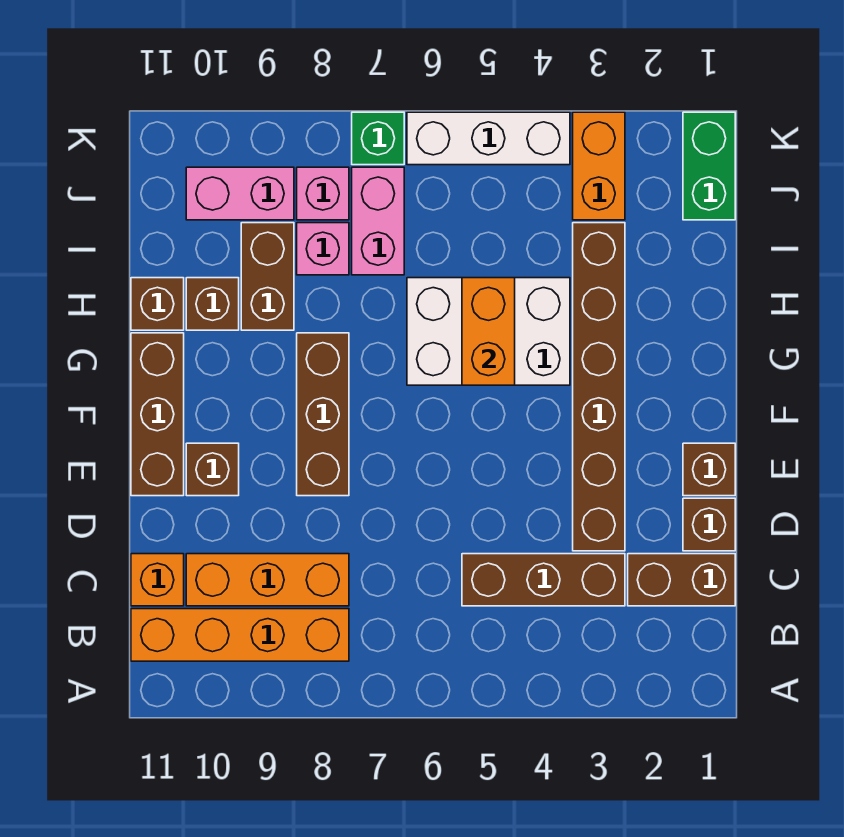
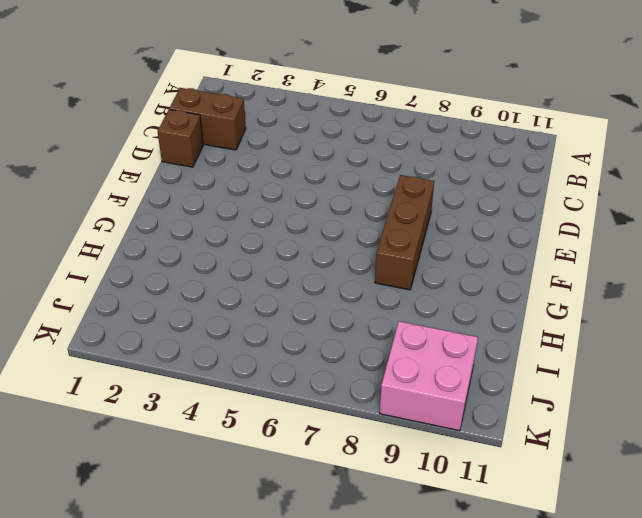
pink 2x2 brick [380,321,478,431] -> pink 1x2 brick [186,167,294,220]
none -> orange 1x4 brick [131,609,349,661]
none -> brown 1x3 brick [462,554,625,606]
none -> orange 1x3 brick [186,554,349,606]

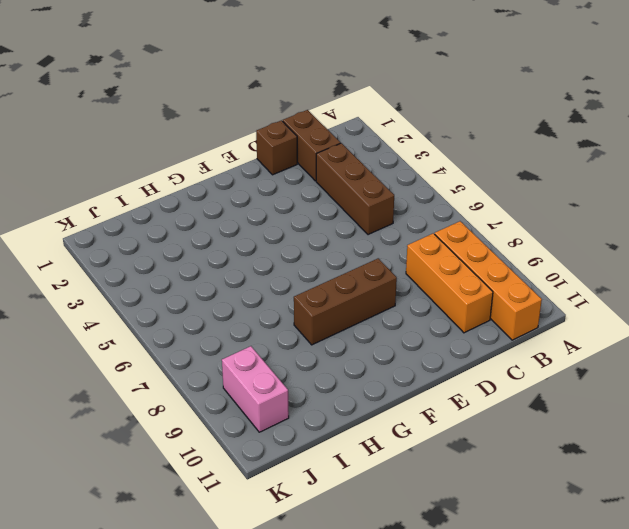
none -> orange 1x1 brick [131,554,184,606]
none -> brown 1x6 brick [573,223,625,551]
none -> brown 1x1 brick [683,443,735,496]

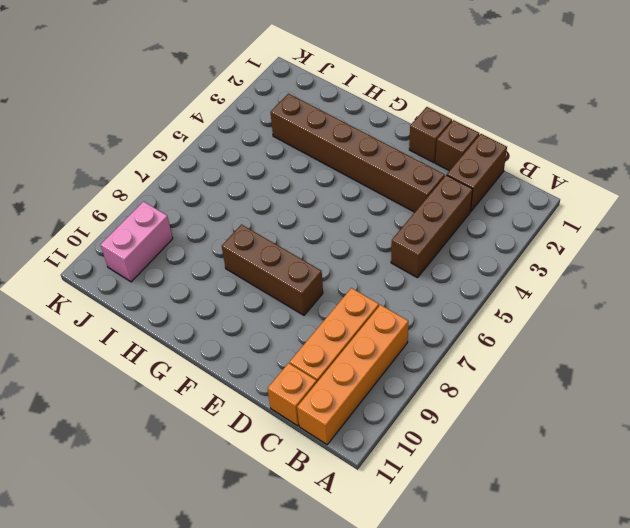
none -> brown 1x1 brick [186,443,239,496]
none -> brown 1x3 brick [131,333,184,496]
none -> white 2x3 brick [407,278,570,385]

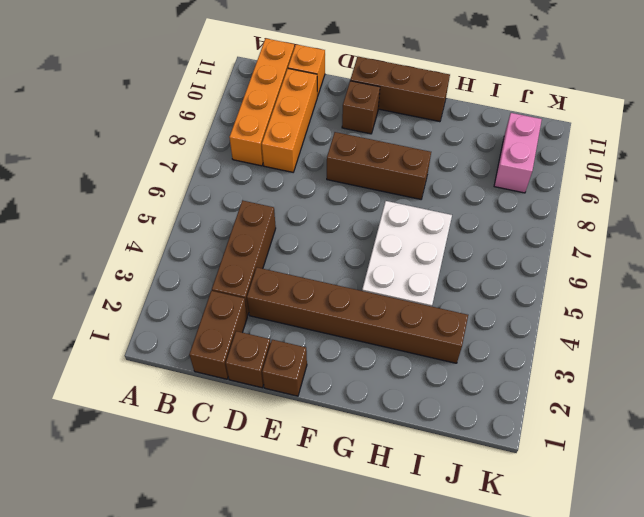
none -> brown 1x2 brick [241,223,294,330]
none -> brown 1x1 brick [186,278,239,330]
none -> brown 1x1 brick [131,278,184,330]

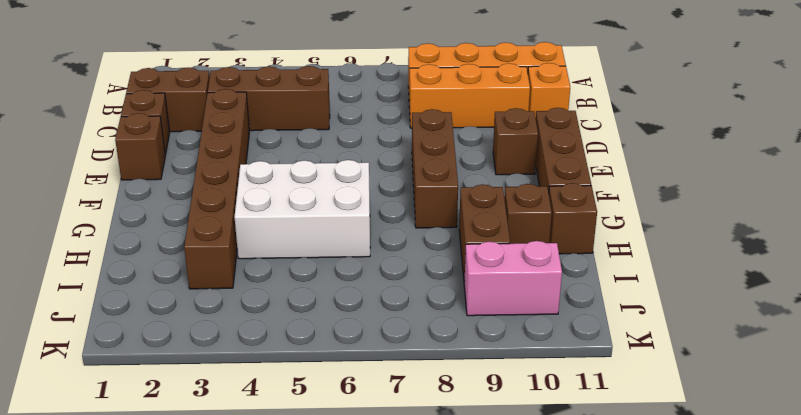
none -> pink 1x2 brick [352,167,404,275]
none -> pink 1x1 brick [297,223,349,275]
none -> green 1x2 brick [683,112,735,220]

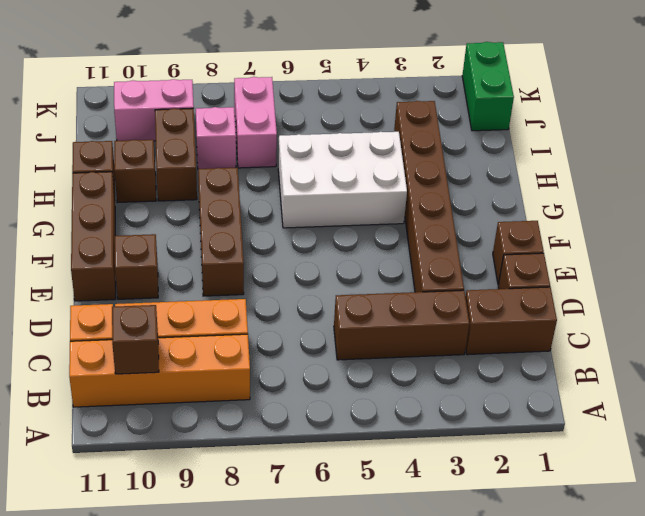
brown 1x1 brick [112,305,159,374] -> none
none -> orange 1x2 brick [573,112,625,220]
none -> pink 1x1 brick [297,167,349,220]
none -> white 1x3 brick [407,112,570,165]

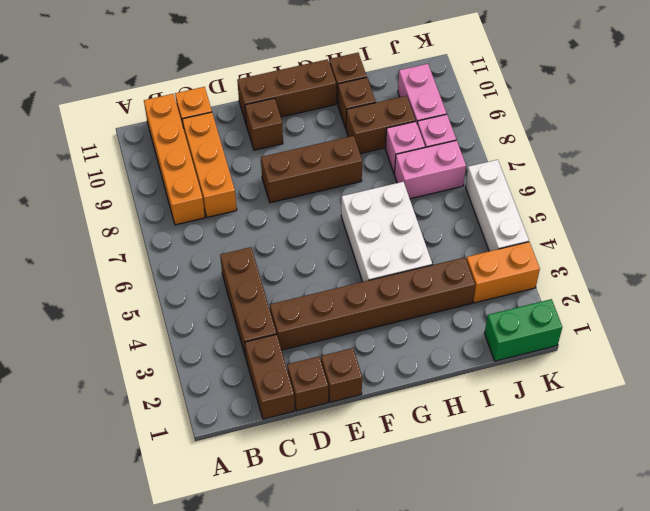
none -> green 1x1 brick [352,112,404,165]
none -> orange 1x2 brick [462,278,515,385]

